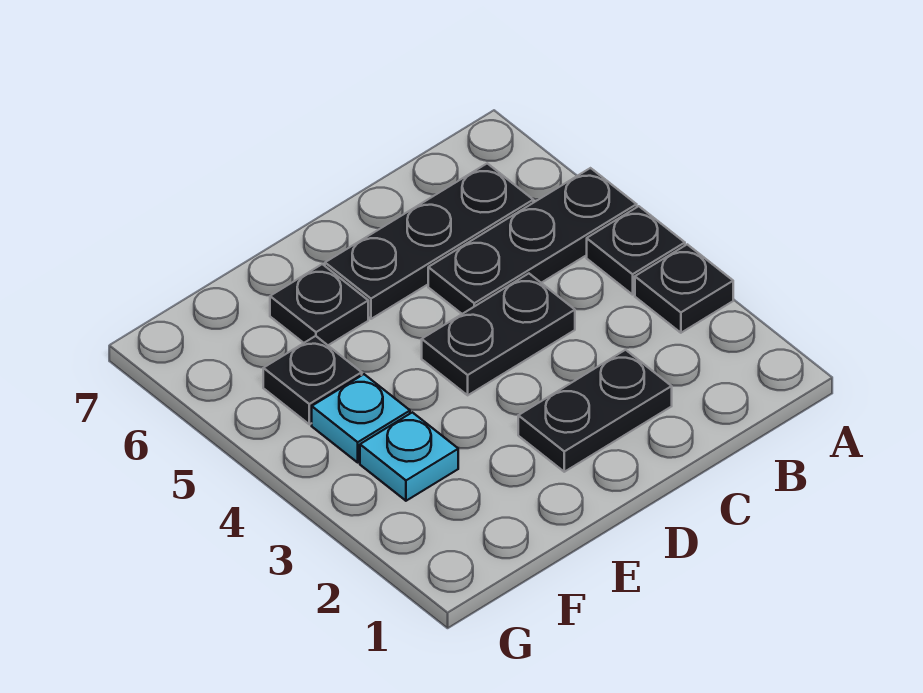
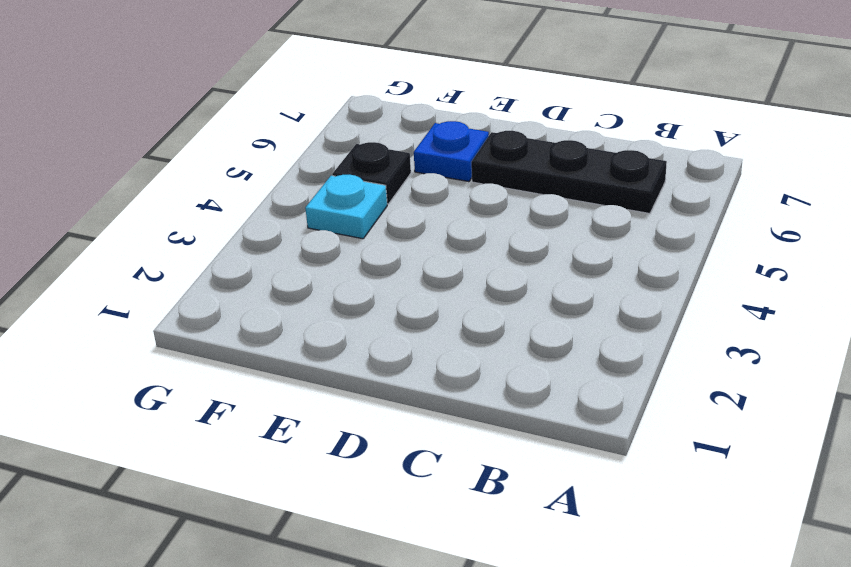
blue 1x1 plate [414,121,489,182] -> black 1x1 plate [270,264,368,345]
none -> black 1x1 plate [635,244,733,333]
none -> black 1x1 plate [587,206,685,295]

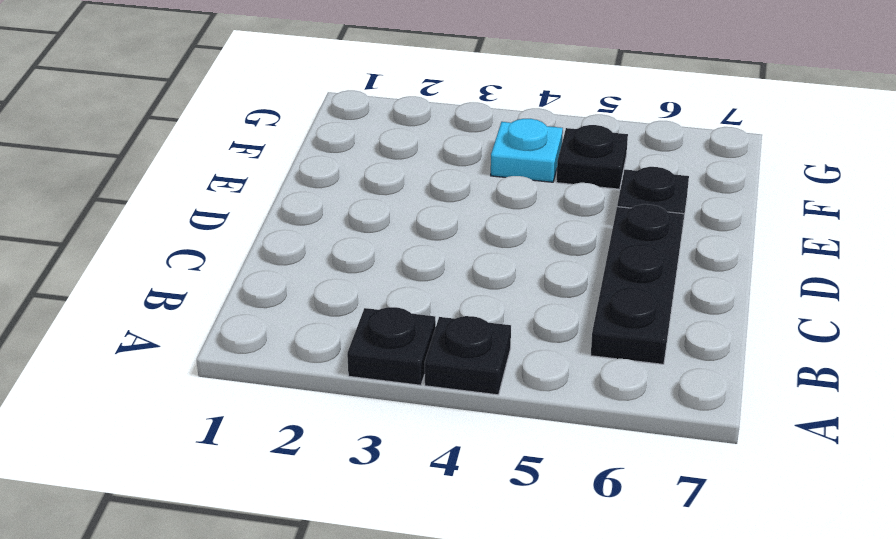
none -> black 1x3 plate [428,168,637,314]
none -> black 1x2 plate [518,350,672,472]

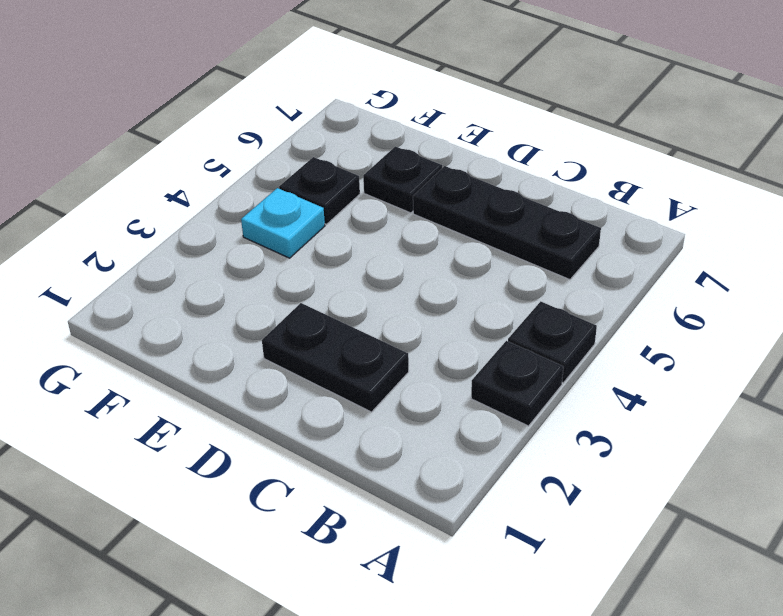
none -> black 1x3 plate [428,168,637,314]
none -> black 1x2 plate [422,274,575,395]

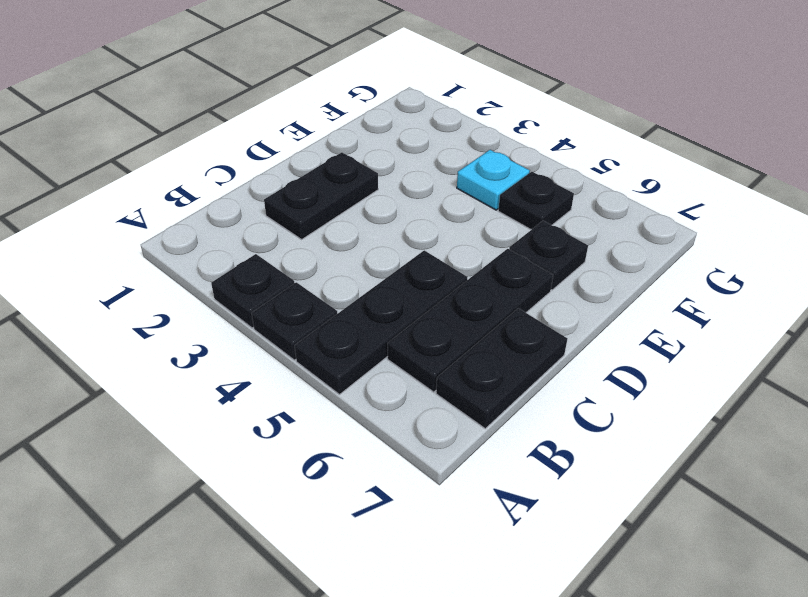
black 1x2 plate [436,308,568,429] -> black 1x2 plate moved to [422,274,575,395]
none -> cyan 1x1 plate [360,412,458,501]

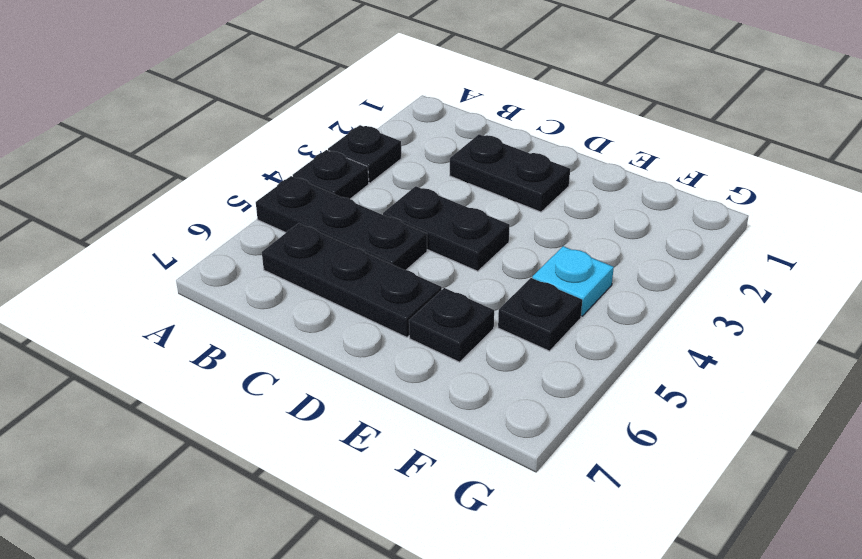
none -> cyan 1x1 plate [360,412,458,501]

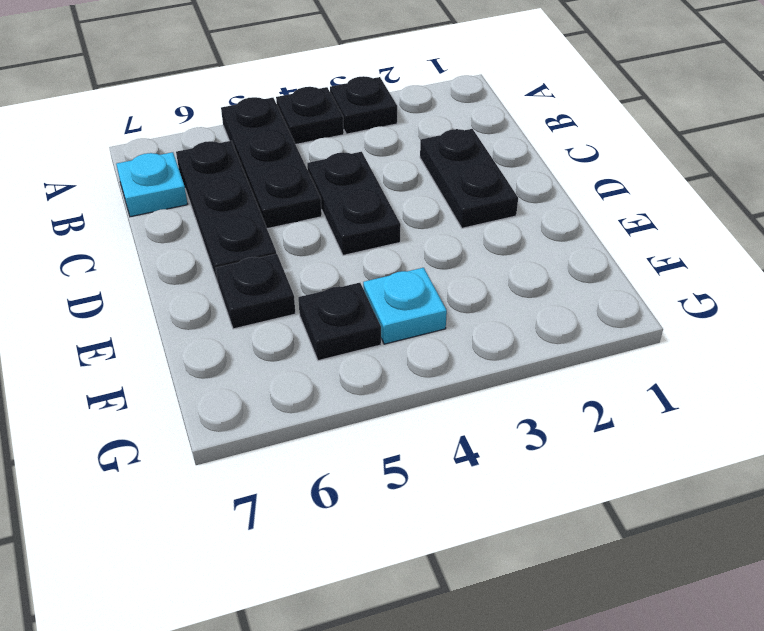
cyan 1x1 plate [116,152,187,217] -> cyan 1x1 plate moved to [360,412,458,501]

